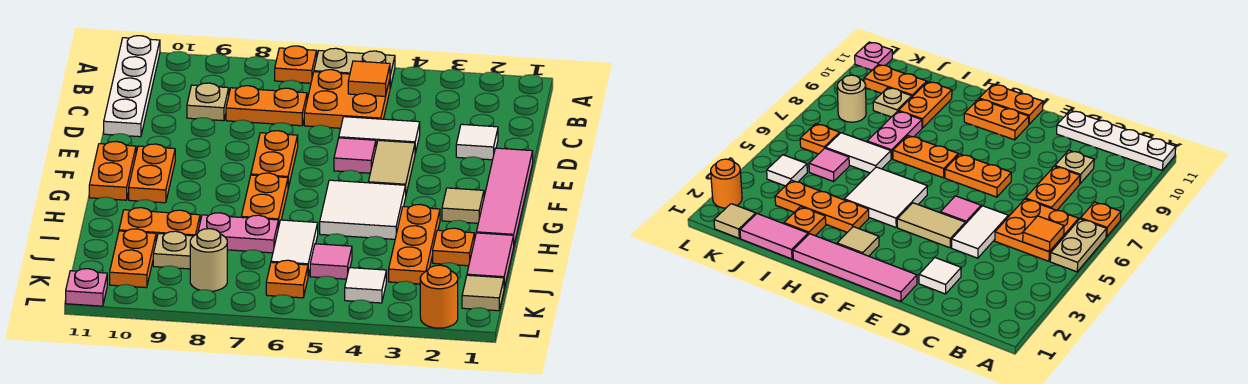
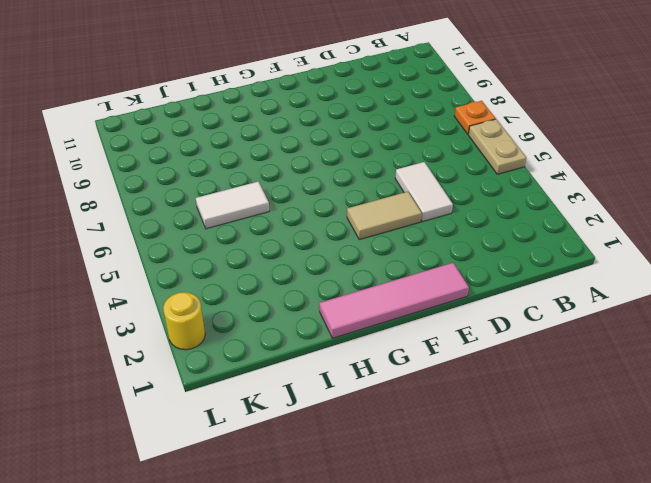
yellow 1x1 round brick [163,292,205,350] -> orange 1x1 round brick [420,265,458,328]
none -> white 1x4 plate [104,36,160,137]
none -> orange 2x2 plate [304,70,390,128]
none -> orange 1x2 plate [226,86,307,126]
none -> tan 1x1 plate [187,83,229,121]

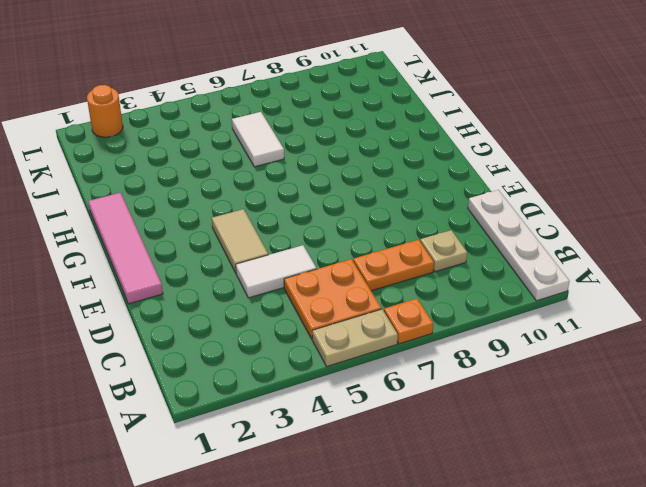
none -> white 1x1 tile [456,124,498,160]
none -> pink 1x1 tile [334,138,376,173]
none -> orange 1x2 plate [251,131,298,188]
none -> orange 1x2 plate [129,144,175,203]

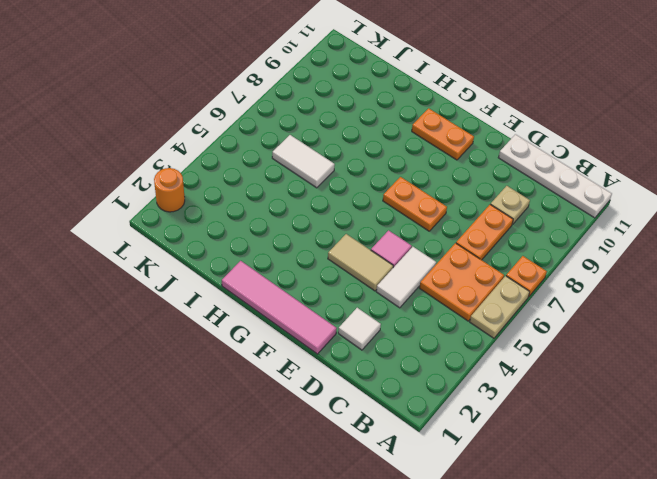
none -> orange 1x2 plate [89,142,136,200]
none -> tan 1x1 tile [442,188,484,223]
none -> white 2x2 tile [320,180,406,239]
none -> orange 1x2 plate [241,173,288,228]

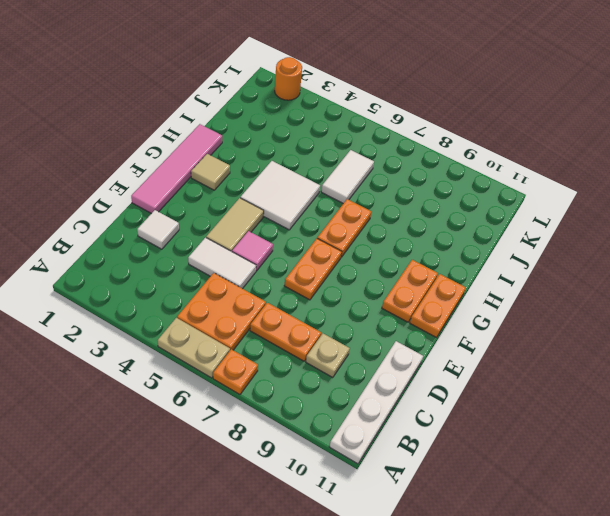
none -> orange 1x3 plate [389,204,440,284]
none -> pink 1x2 tile [467,233,514,288]
none -> orange 1x1 plate [433,228,474,266]
none -> pink 1x2 plate [198,213,278,253]

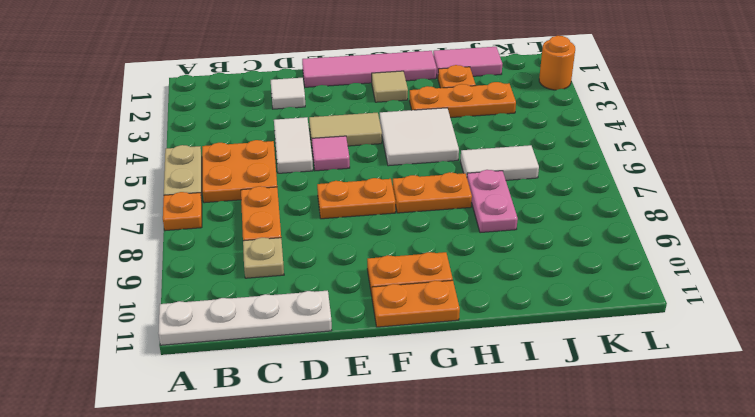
none -> orange 1x2 plate [119,208,200,240]
none -> pink 1x1 tile [310,244,352,279]
none -> tan 1x1 plate [153,231,193,269]
none -> orange 1x2 plate [110,229,156,288]

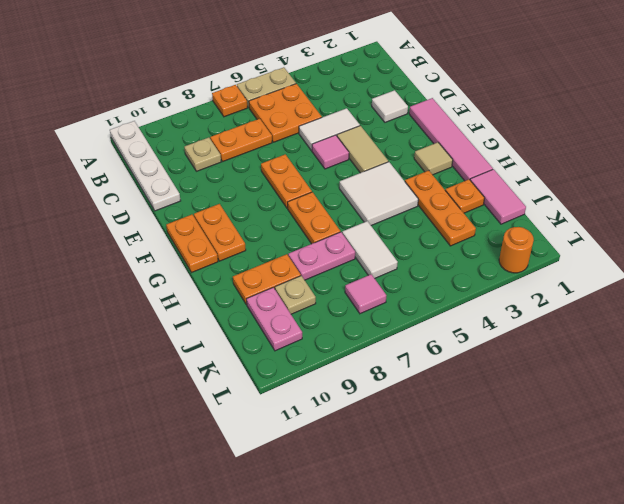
pink 1x2 plate [247,287,302,351] -> orange 1x2 plate [110,229,156,288]
pink 1x1 tile [345,274,386,314] -> pink 1x1 tile moved to [310,244,352,279]
none -> tan 1x1 tile [462,275,504,311]
none -> white 1x1 tile [345,268,386,303]
none -> orange 1x1 plate [266,260,308,298]
none -> tan 1x1 round brick [190,229,227,291]

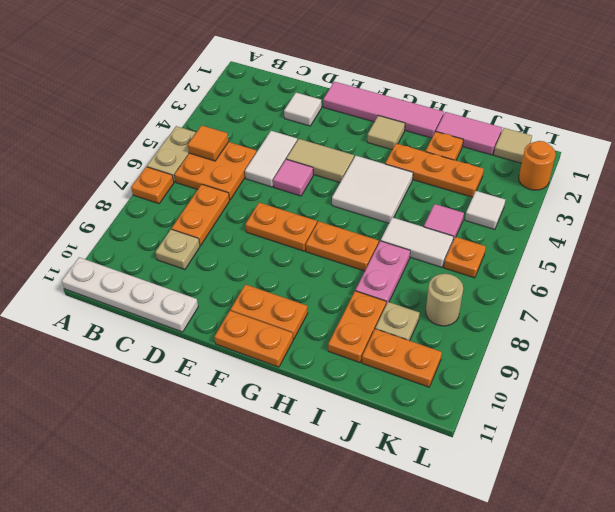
none -> pink 1x1 plate [66,269,107,306]

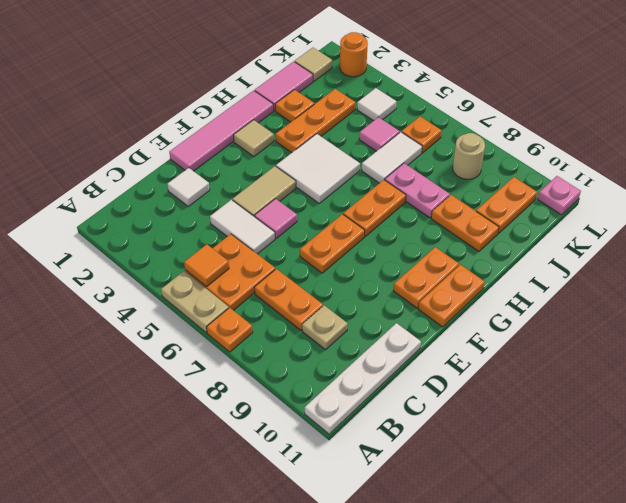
none -> tan 1x1 plate [153,231,193,269]

